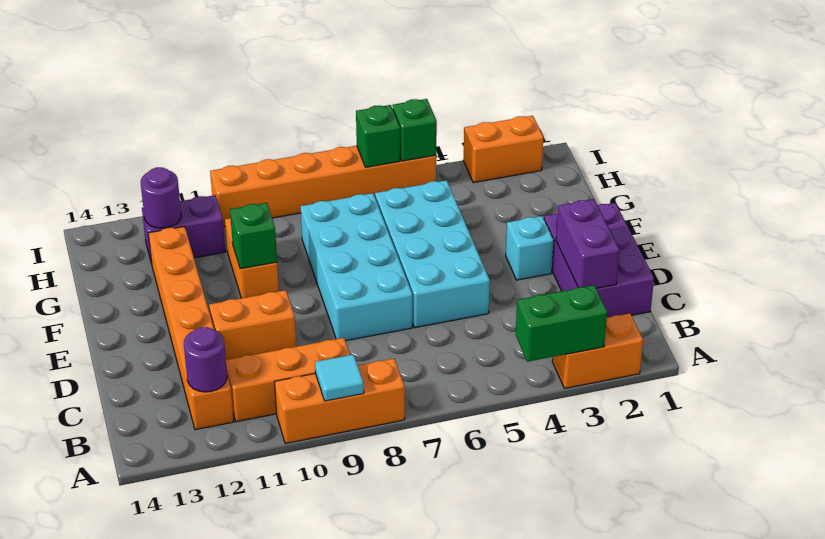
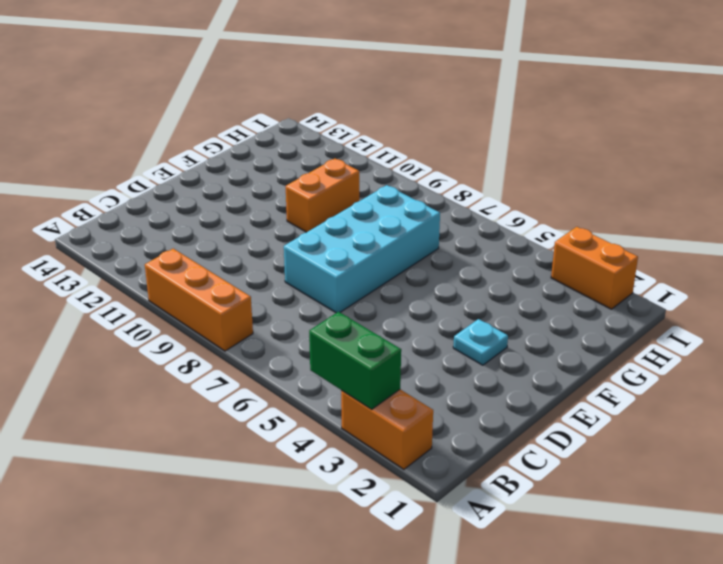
cyan 1x1 plate [453,319,508,365] -> cyan 1x1 brick [506,216,554,280]
none -> orange 1x3 brick [226,338,350,422]
none -> orange 1x6 brick [148,226,234,430]
none -> purple 2x3 brick [544,203,654,318]

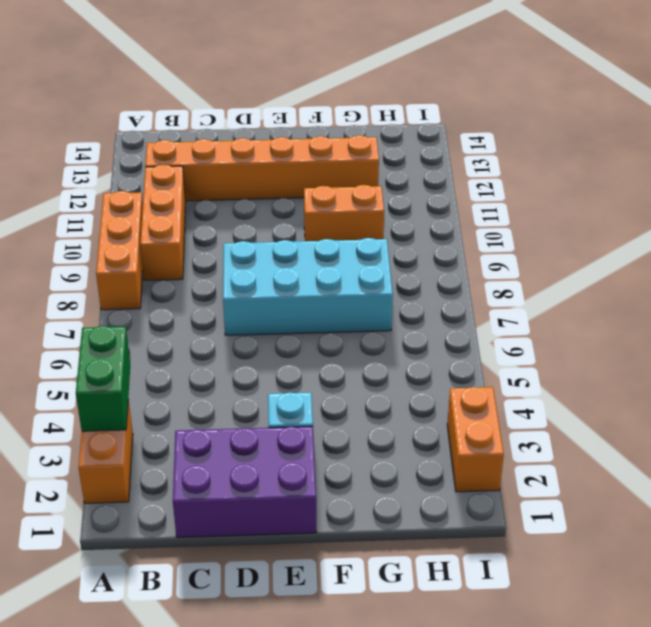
none -> cyan 2x4 brick [375,180,490,328]
none -> orange 1x2 brick [209,290,296,360]
none -> purple 1x2 brick [142,195,225,264]

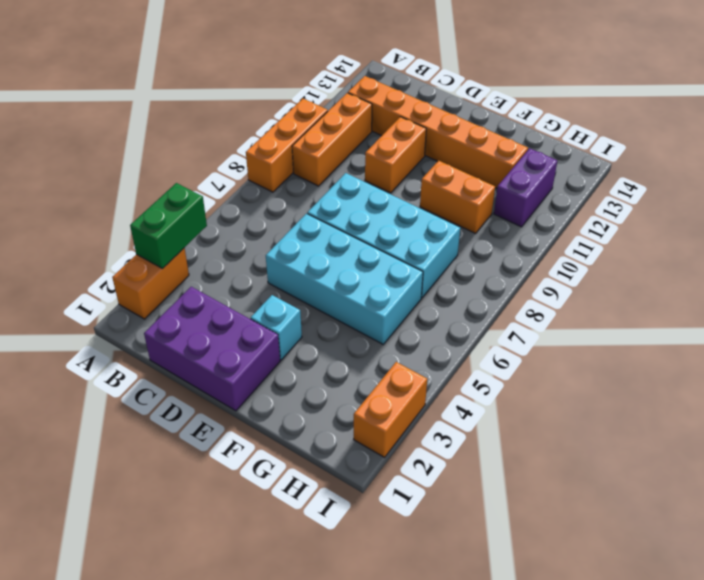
none -> orange 1x6 brick [210,146,436,227]
none -> cyan 1x1 tile [315,354,364,401]
none -> purple 1x1 round brick [184,327,227,392]

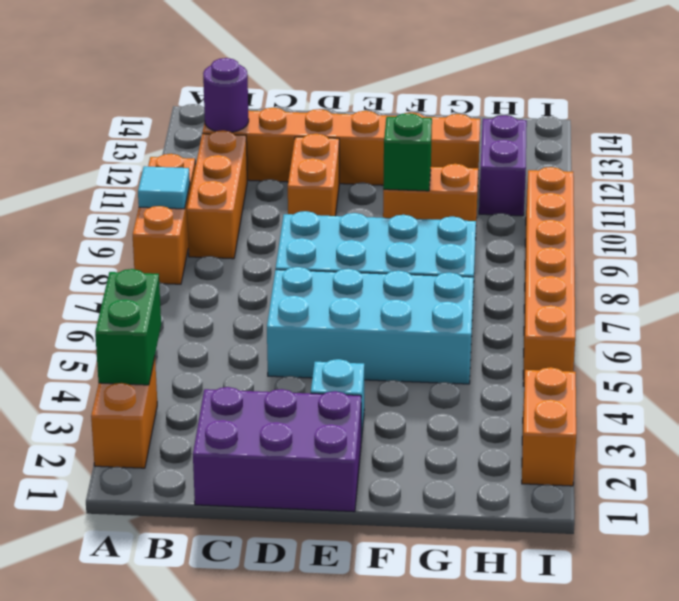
none -> purple 1x2 brick [556,199,619,288]
none -> purple 1x1 round brick [141,167,181,228]
none -> green 1x1 brick [392,99,437,161]

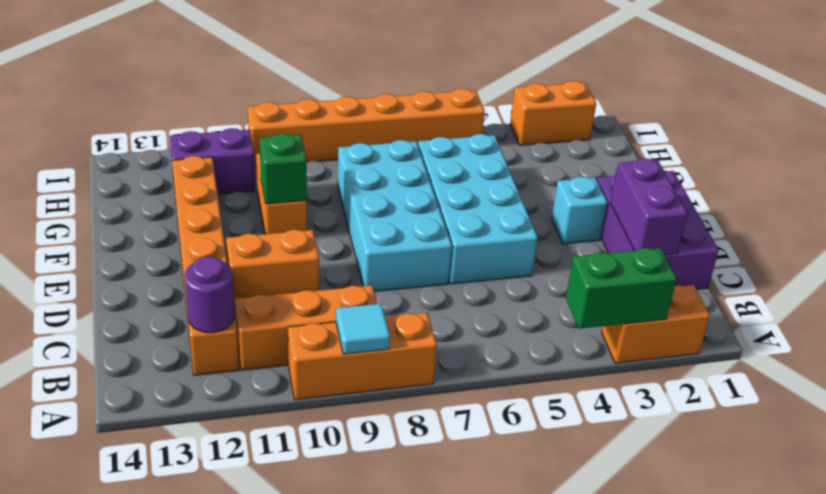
none -> purple 1x1 round brick [141,167,181,228]
none -> green 1x1 brick [392,99,437,161]
none -> green 1x1 brick [356,105,400,167]

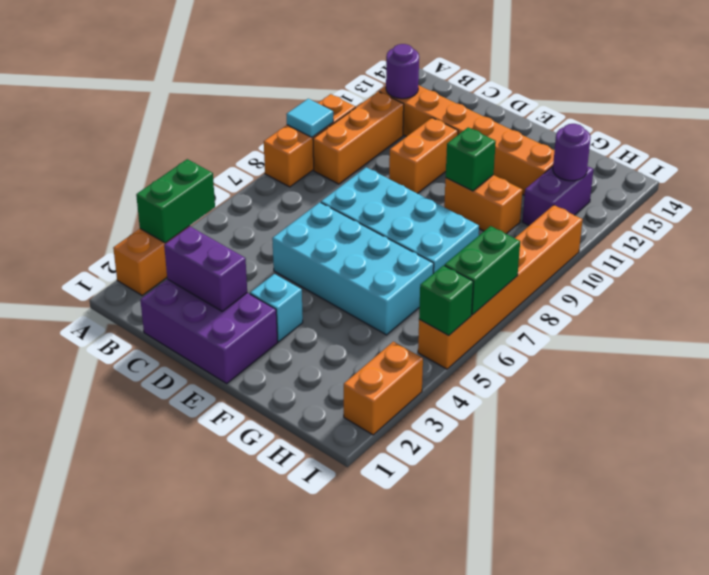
green 1x2 brick [445,226,520,315] -> green 1x1 brick [356,105,400,167]

